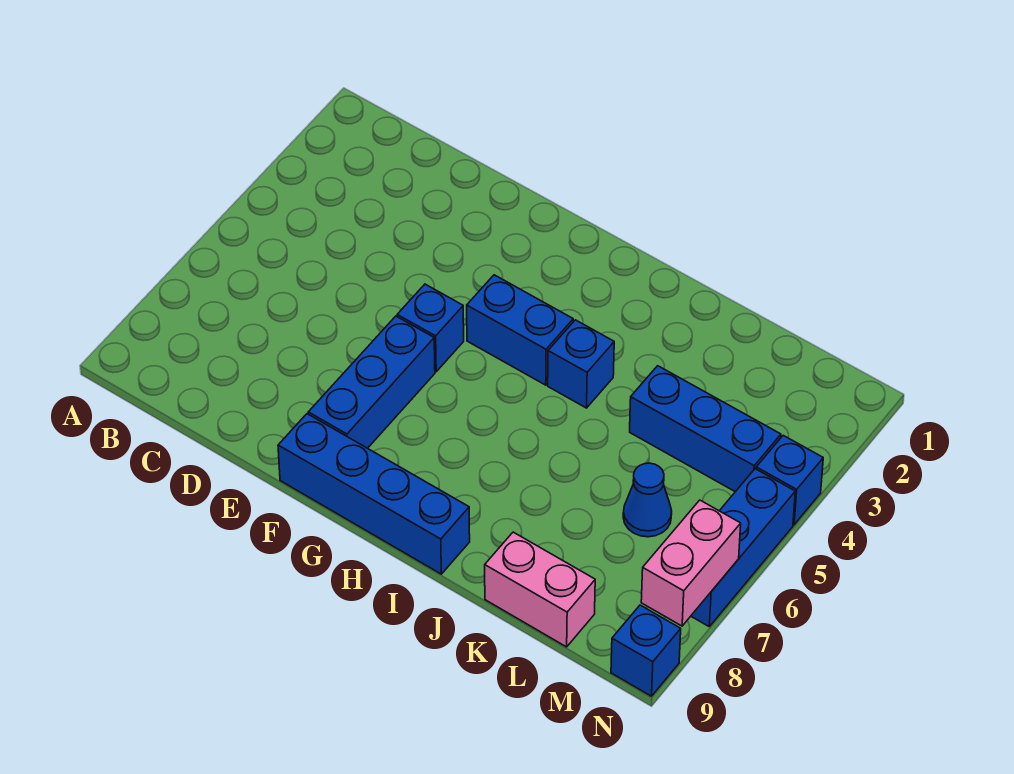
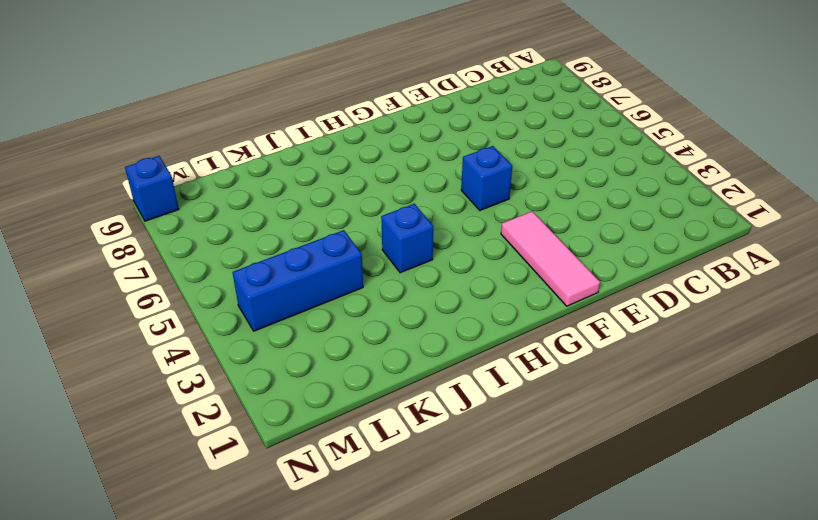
pink 1x3 tile [501,211,600,306] -> none
none -> blue 1x3 brick [308,316,435,448]
none -> blue 1x4 brick [278,414,470,574]
none -> blue 1x2 brick [467,275,573,385]

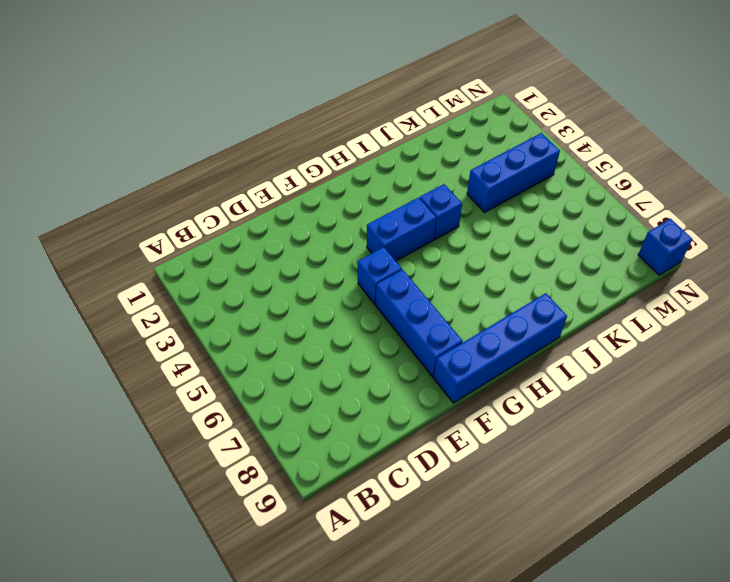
none -> pink 1x2 brick [485,532,595,647]
none -> blue 1x1 cone [623,463,672,537]
none -> blue 1x1 brick [756,435,823,525]

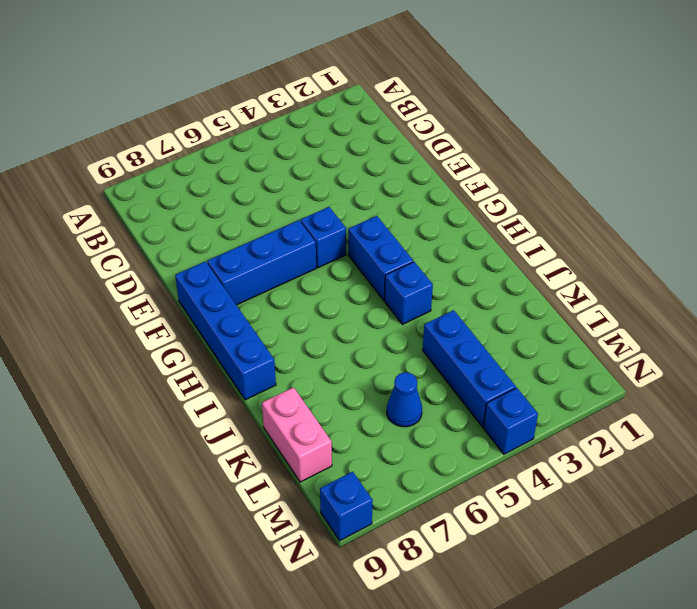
none -> blue 1x3 brick [691,469,795,626]
none -> pink 1x2 brick [641,500,741,626]

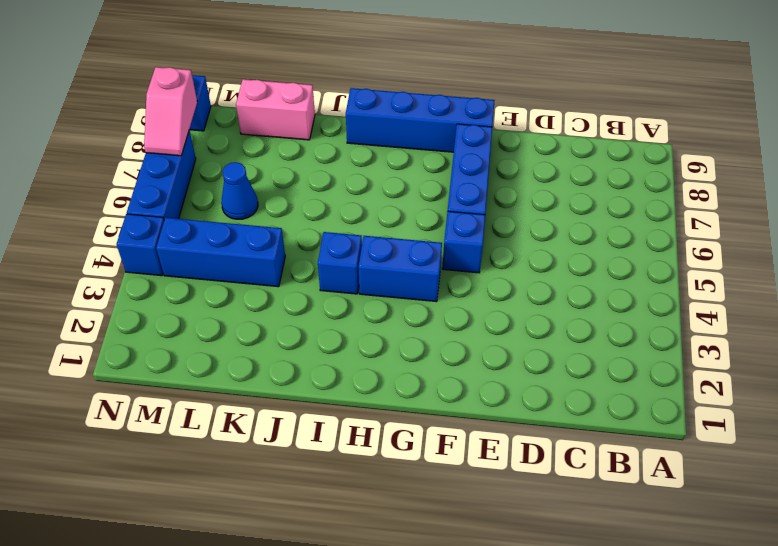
pink 1x2 slope [144,67,197,156] -> pink 1x2 brick [641,500,741,626]

